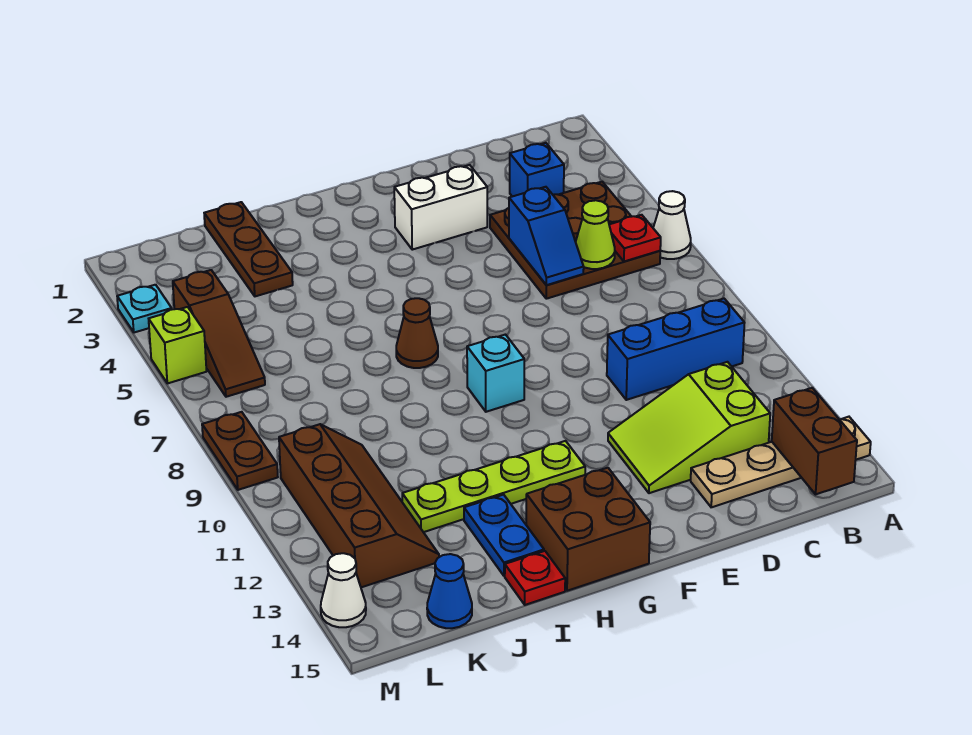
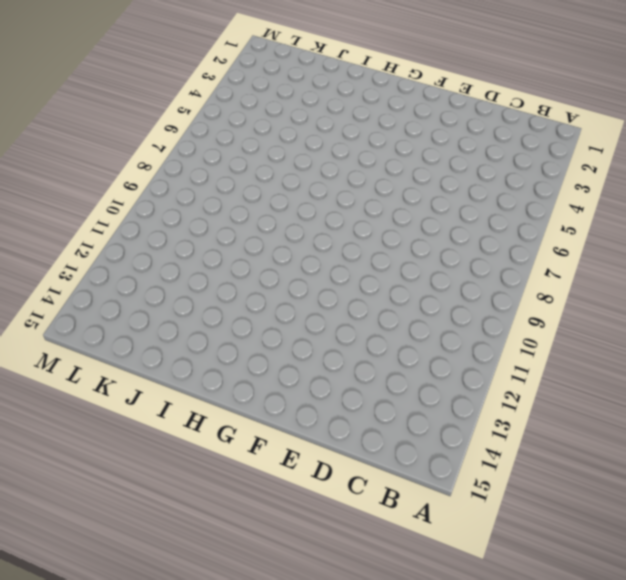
none -> white 1x1 cone [653,191,691,259]
none -> tan 1x4 plate [691,417,871,507]
none -> brown 3x3 plate [490,182,660,299]

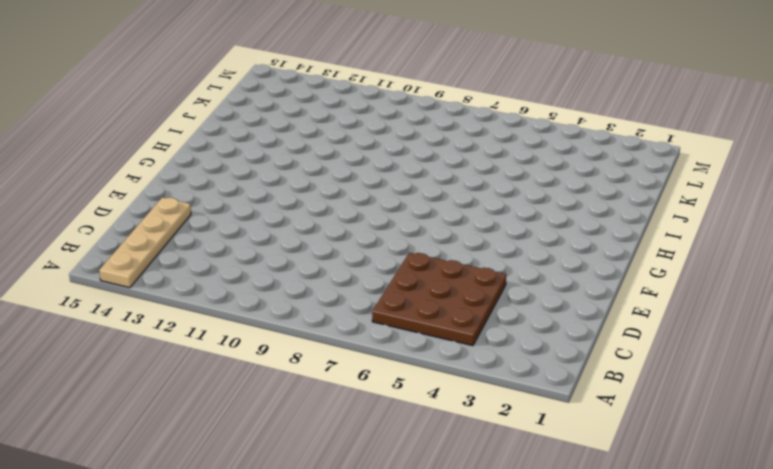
none -> white 1x1 cone [653,191,691,259]
none -> blue 1x3 brick [607,299,745,400]
none -> blue 1x1 brick [510,143,564,197]

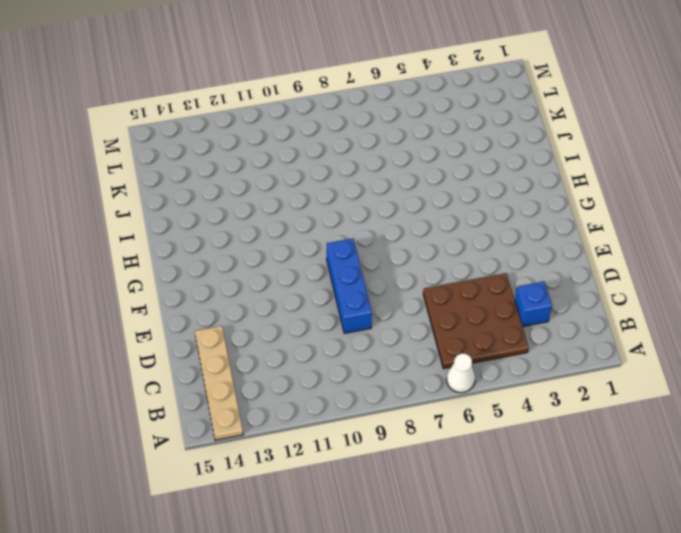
blue 1x3 brick [327,238,372,333] -> blue 1x3 brick moved to [607,299,745,400]
none -> lime 2x3 slope [608,362,770,493]
none -> white 1x2 brick [394,165,487,250]
none -> cyan 1x1 brick [467,335,524,412]

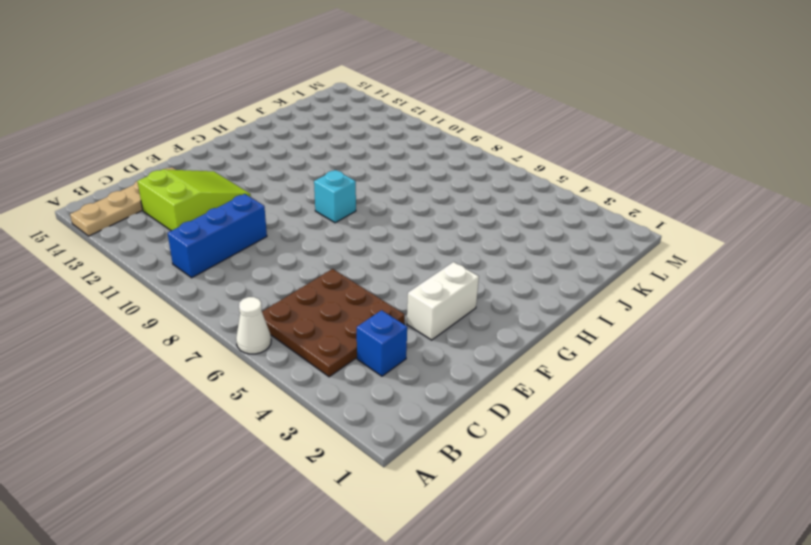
none -> lime 1x4 plate [402,441,585,532]
none -> brown 2x2 brick [526,468,650,591]
none -> brown 1x1 cone [396,298,438,368]

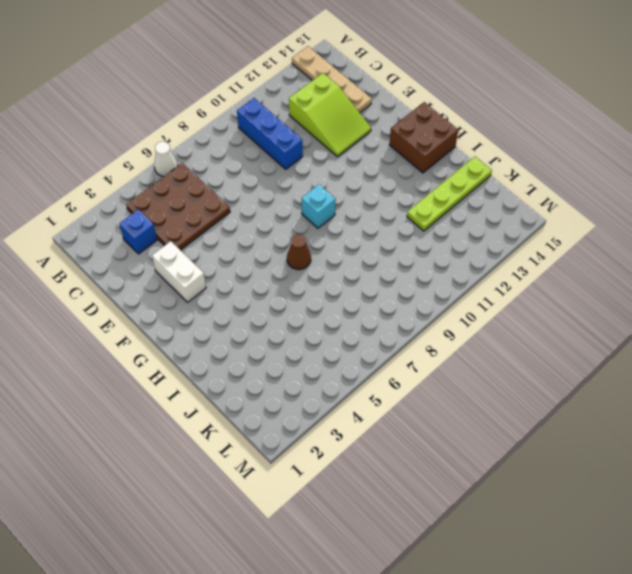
lime 1x4 plate [407,157,492,231] -> lime 1x4 plate turned to [402,441,585,532]
none -> blue 1x2 plate [464,495,544,576]
none -> red 1x1 plate [505,551,565,605]
none -> brown 1x3 plate [204,202,293,296]

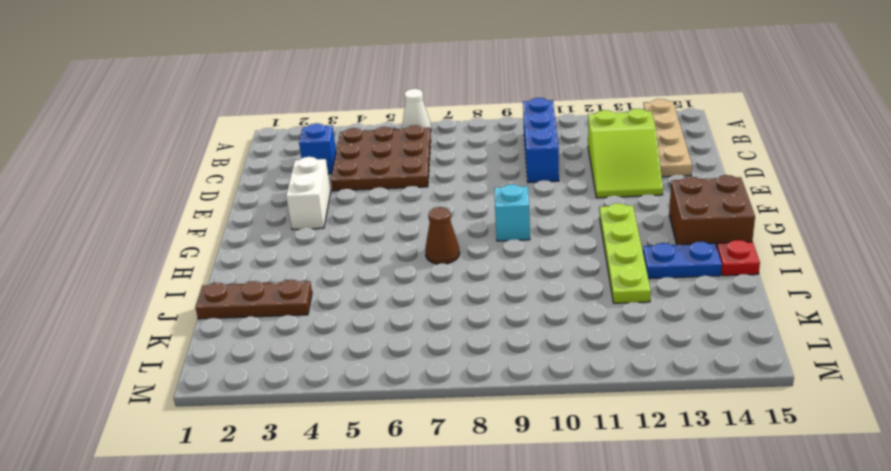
none -> brown 2x4 slope [279,424,439,587]
none -> blue 1x1 cone [427,554,472,628]
none -> brown 1x3 slope [173,270,265,397]

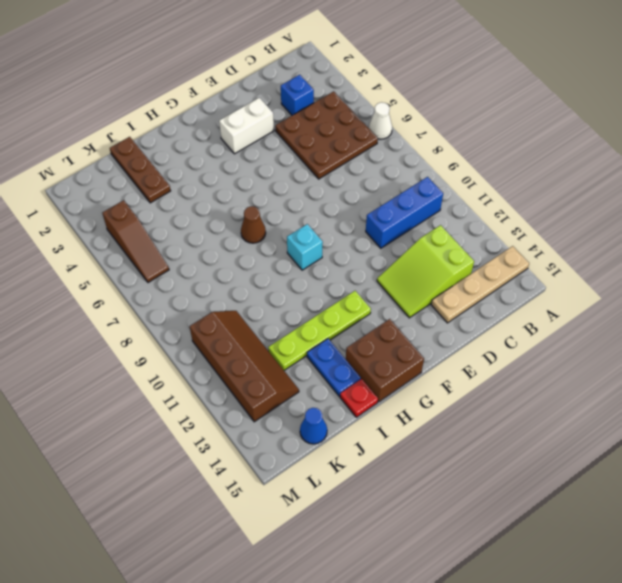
none -> cyan 1x1 plate [117,285,172,333]
none -> lime 1x1 brick [149,307,206,383]
none -> brown 1x2 plate [202,412,278,490]

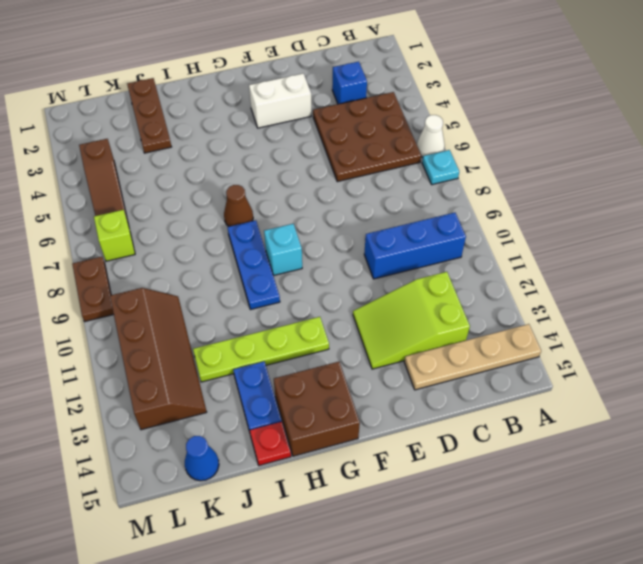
cyan 1x1 plate [422,150,459,185] -> cyan 1x1 plate moved to [117,285,172,333]
blue 1x3 plate [227,220,280,310] -> none
lime 1x1 brick [94,210,135,261] -> lime 1x1 brick moved to [149,307,206,383]
none -> white 1x1 cone [321,553,366,627]
none -> red 1x1 plate [609,215,661,261]
none -> brown 1x2 brick [772,388,857,494]

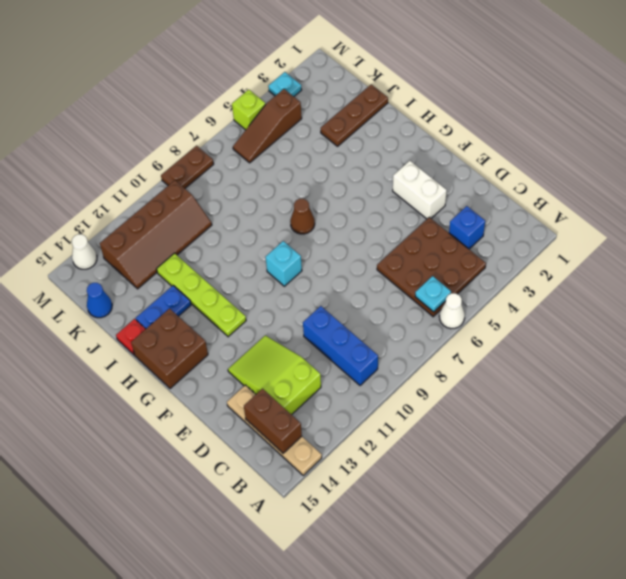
cyan 1x1 plate [415,276,451,312] -> red 1x1 plate [609,215,661,261]
brown 1x2 brick [244,389,302,453] -> brown 1x2 brick turned to [772,388,857,494]
none -> lime 1x1 cone [576,200,615,269]
none -> blue 1x2 slope [509,187,584,285]

